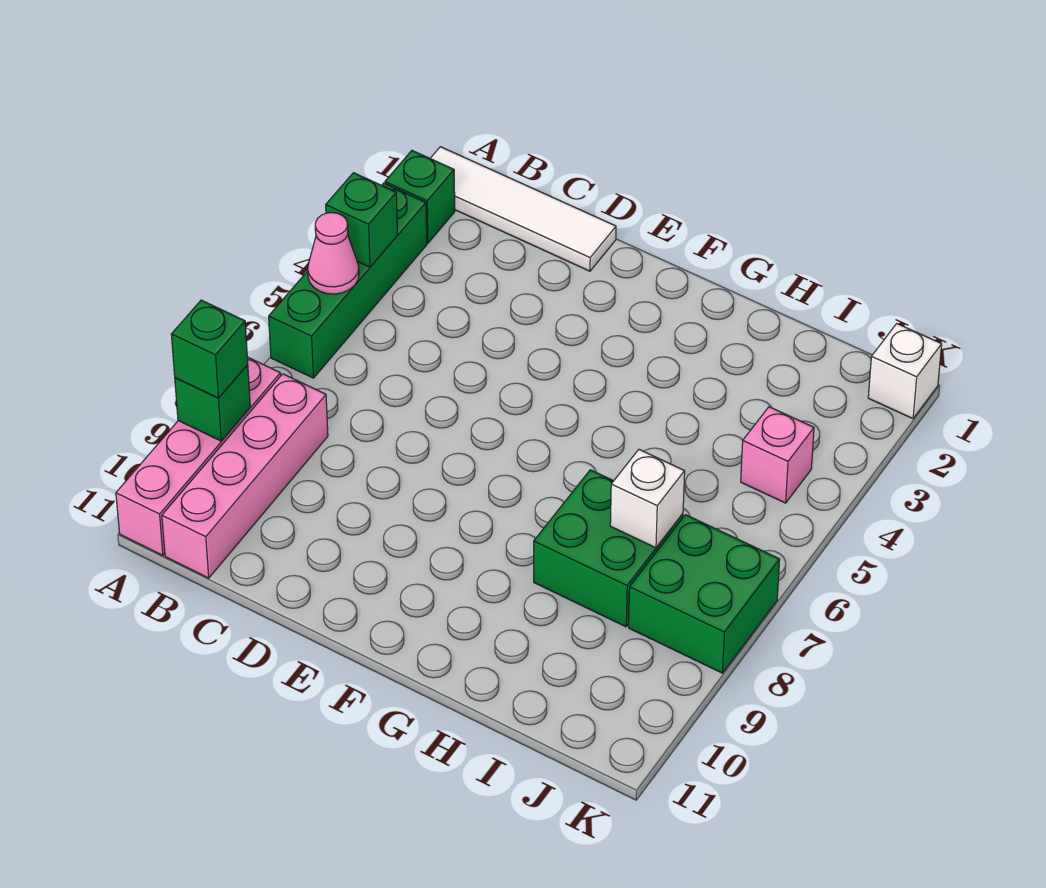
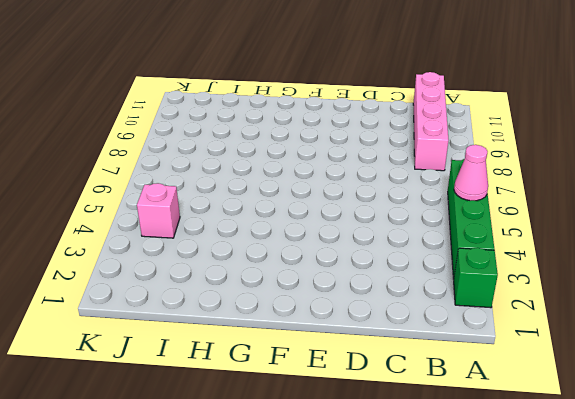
none -> white 1x4 tile [430,147,616,271]
none -> pink 1x4 brick [116,357,281,555]
none -> green 2x2 brick [534,470,683,627]

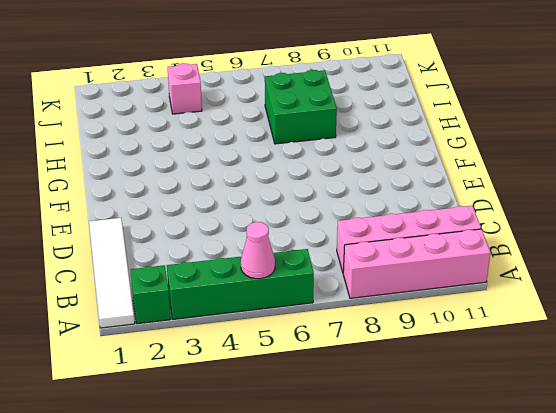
none -> green 2x2 brick [629,515,780,673]
none -> white 1x1 brick [868,324,942,419]
none -> green 1x1 brick [326,173,397,267]

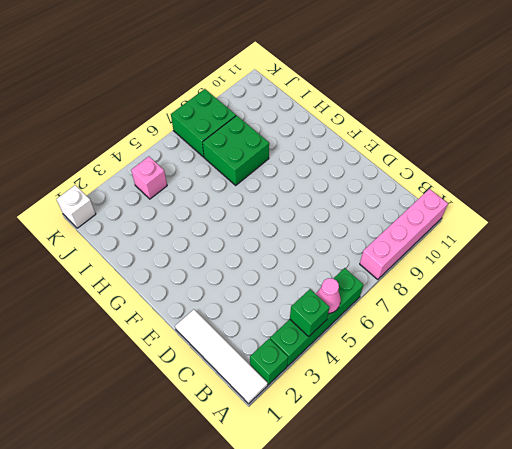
none -> pink 1x4 brick [162,374,328,578]
none -> green 1x1 brick [175,365,250,441]
none -> white 1x1 brick [610,450,685,548]

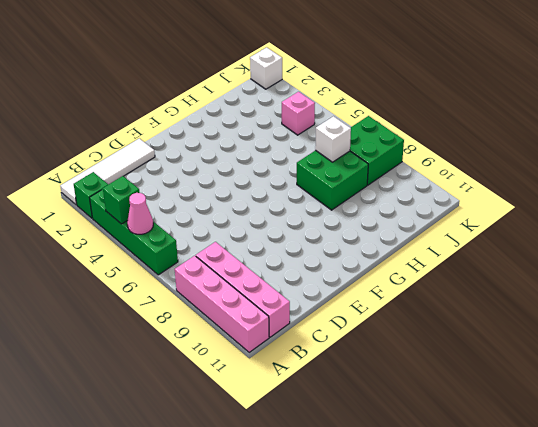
none -> green 1x1 brick [175,365,250,441]
none -> green 1x1 brick [171,300,248,398]

